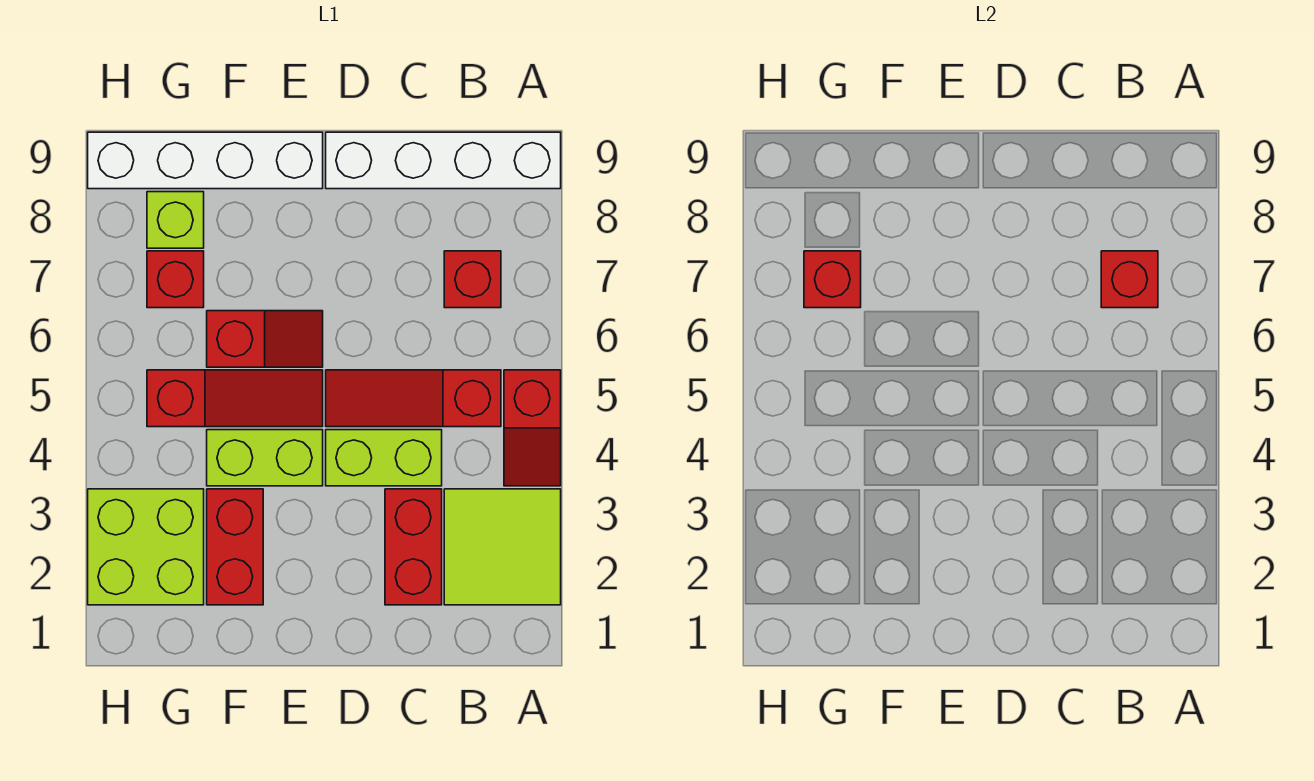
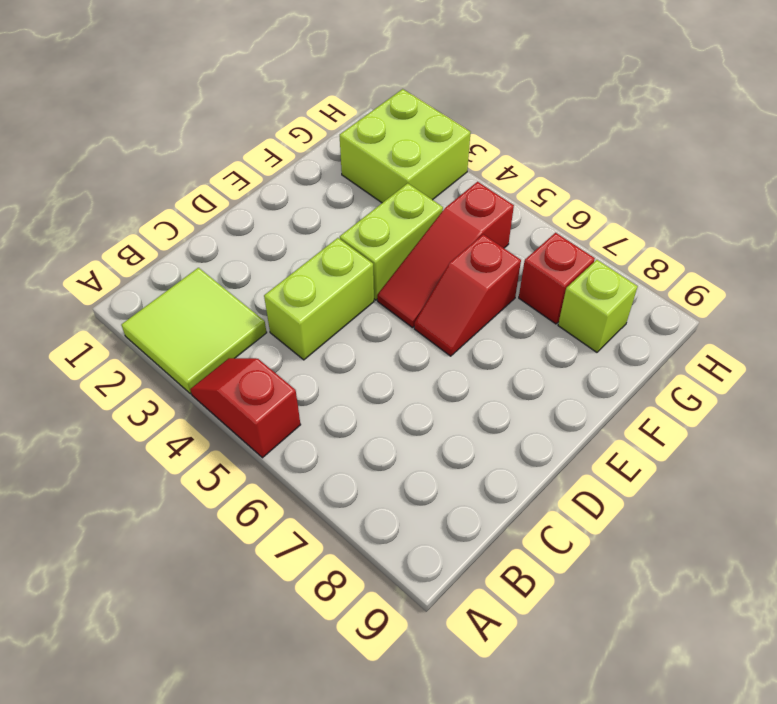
none -> white 1x4 brick [326,132,561,189]
none -> red 1x3 slope [326,370,501,427]
none -> red 1x1 brick [444,251,501,308]

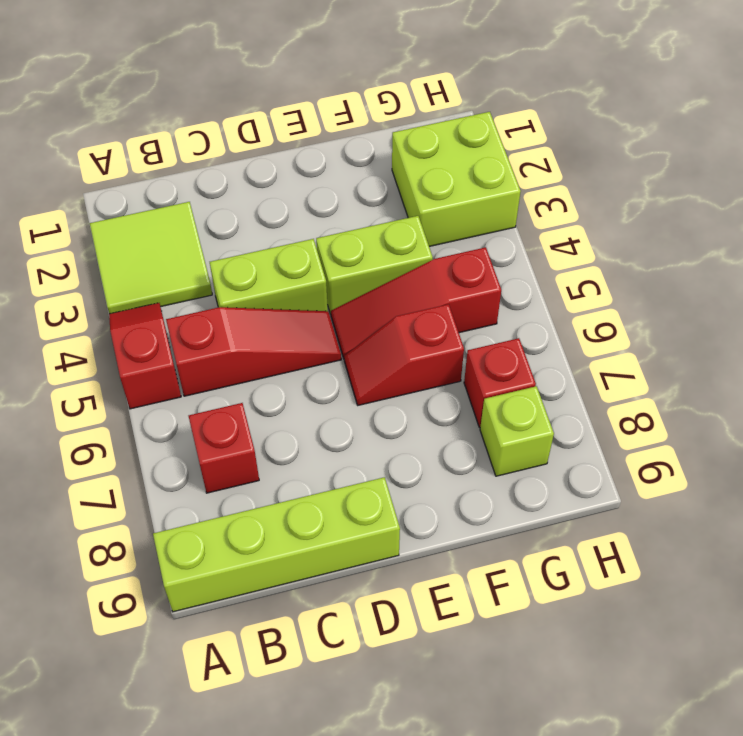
lime 1x4 brick [153,477,400,612] -> white 1x4 brick [326,132,561,189]
none -> red 1x2 brick [385,489,442,605]
none -> white 1x4 brick [88,132,323,189]
none -> red 1x2 brick [207,489,263,605]

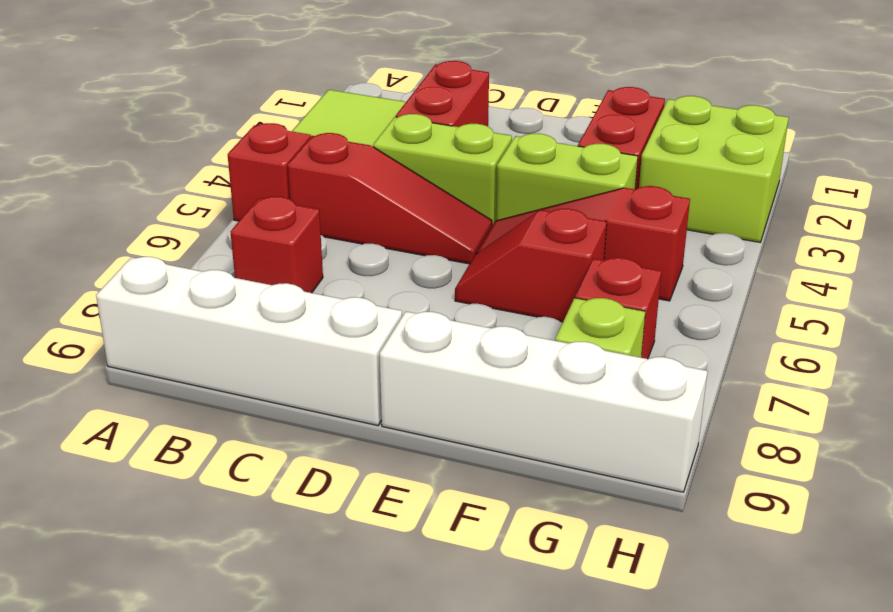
none -> red 1x1 brick [1101,251,1158,308]
none -> red 1x1 brick [804,251,861,308]

